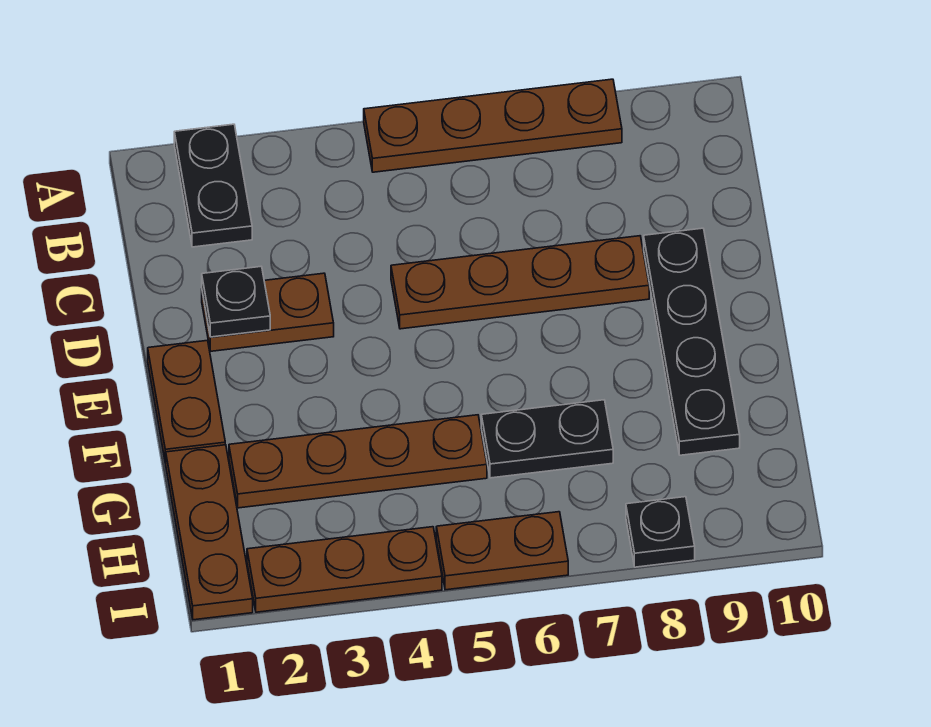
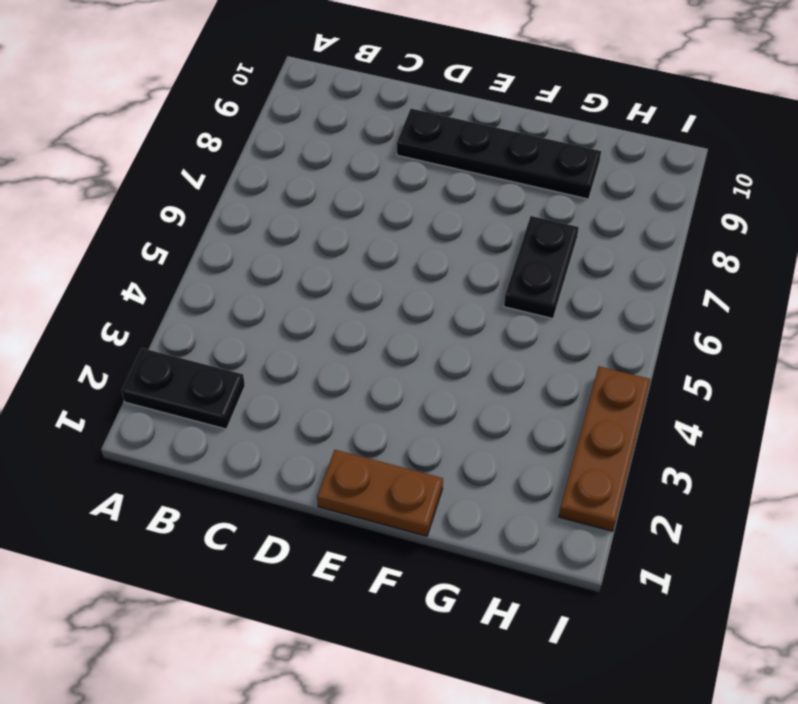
none -> brown 1x4 plate [364,79,622,172]
none -> brown 1x2 plate [202,273,334,351]
none -> brown 1x4 plate [391,236,649,329]

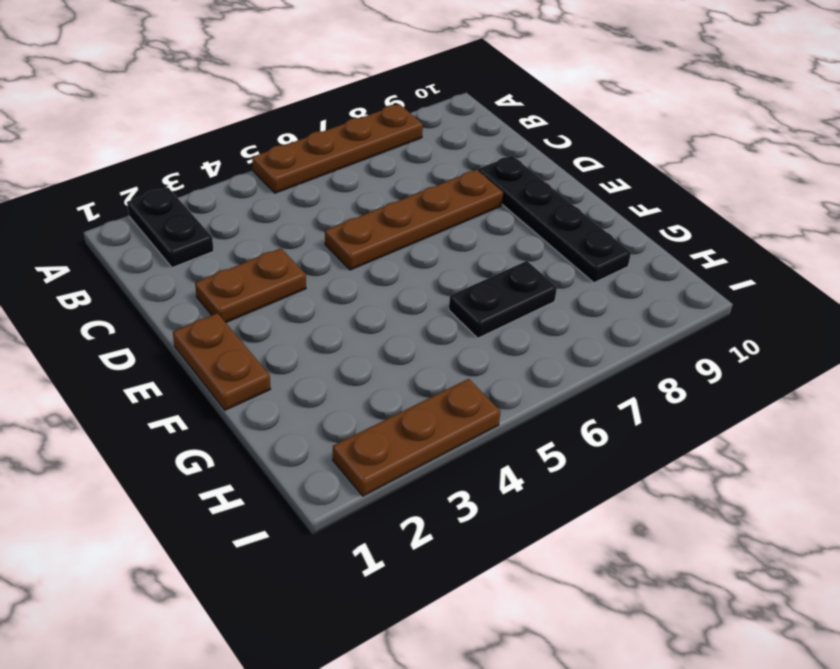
none -> brown 1x3 plate [166,445,253,620]
none -> brown 1x4 plate [229,415,487,508]
none -> brown 1x2 plate [436,512,568,590]

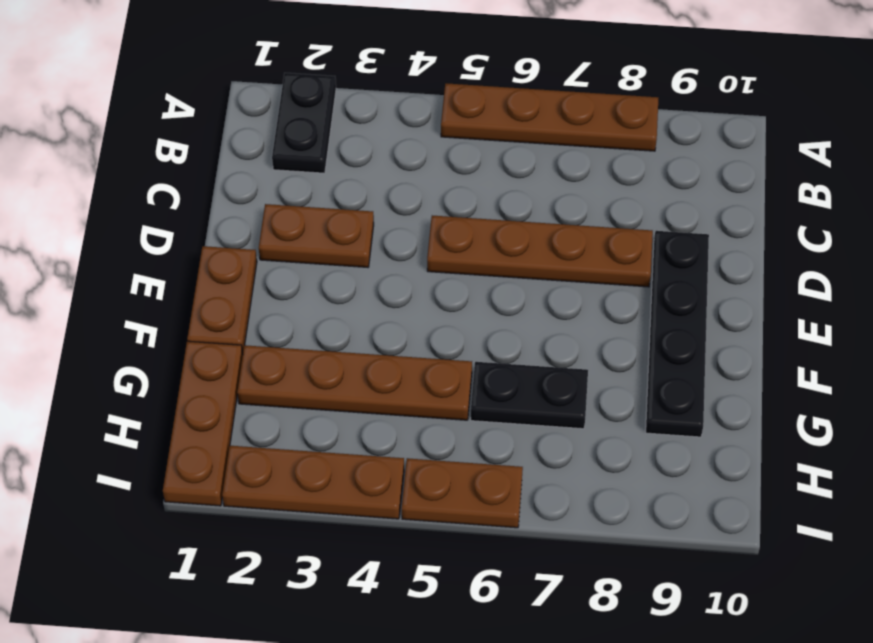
none -> black 1x1 plate [626,497,695,567]
none -> black 1x1 plate [202,267,270,337]

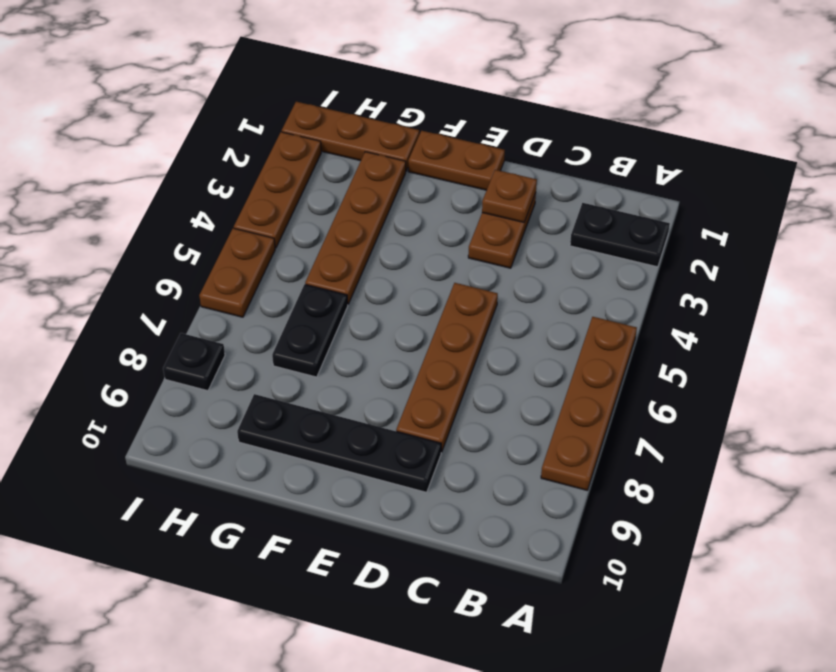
brown 1x1 plate [482,170,537,222] -> black 1x1 plate [202,267,270,337]

